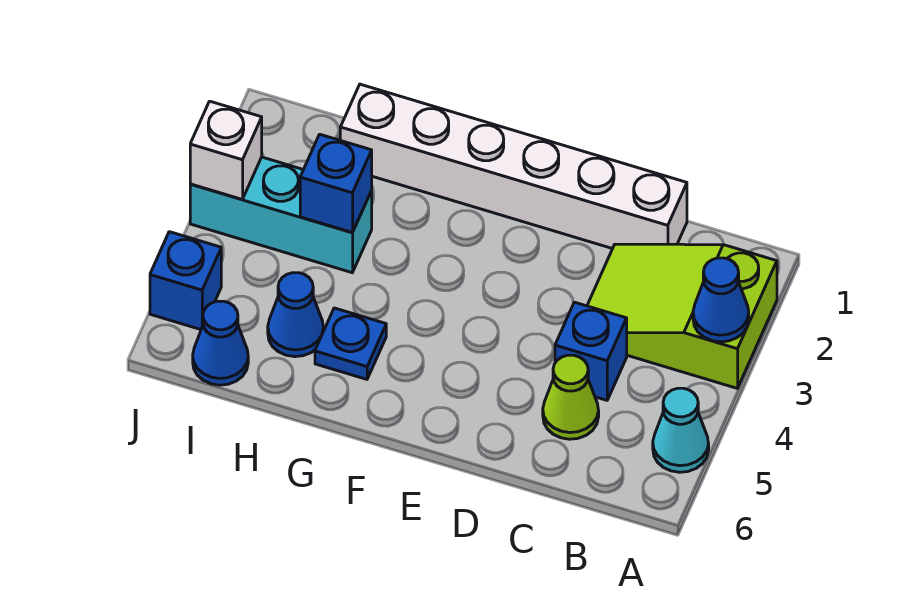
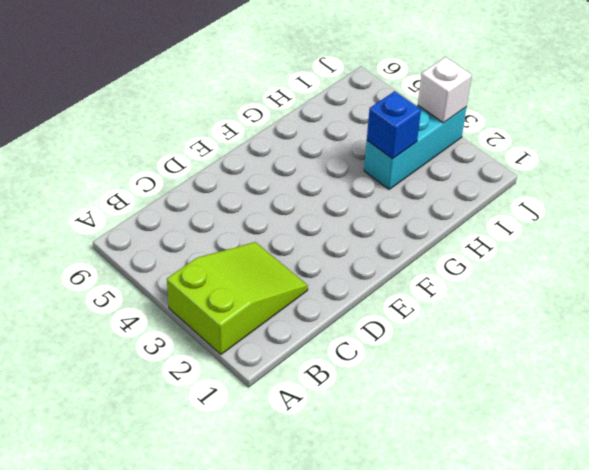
none -> cyan 1x1 cone [653,388,709,472]
none -> white 1x6 brick [340,84,687,249]
none -> blue 1x1 brick [555,302,627,400]

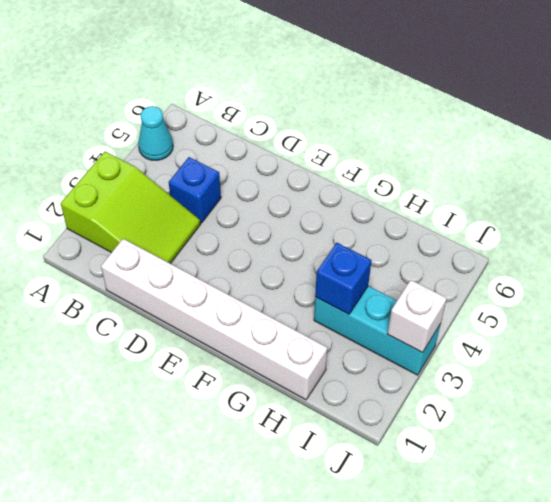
none -> lime 1x1 cone [543,355,599,439]
none -> blue 1x1 plate [315,308,386,379]
none -> blue 1x1 cone [268,273,324,357]

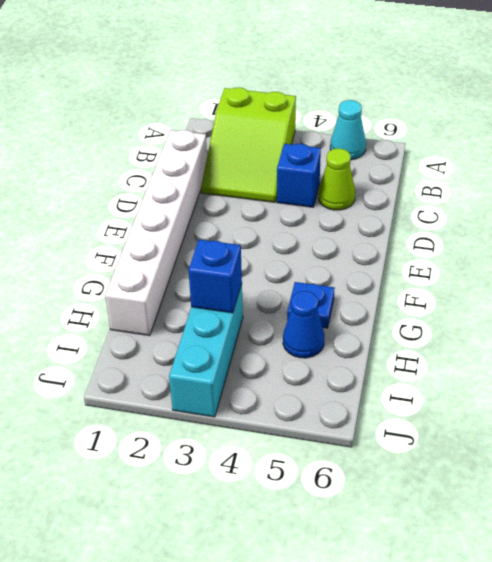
none -> blue 1x1 cone [193,301,248,385]
none -> blue 1x1 brick [150,232,221,330]
none -> blue 1x1 cone [693,258,749,342]

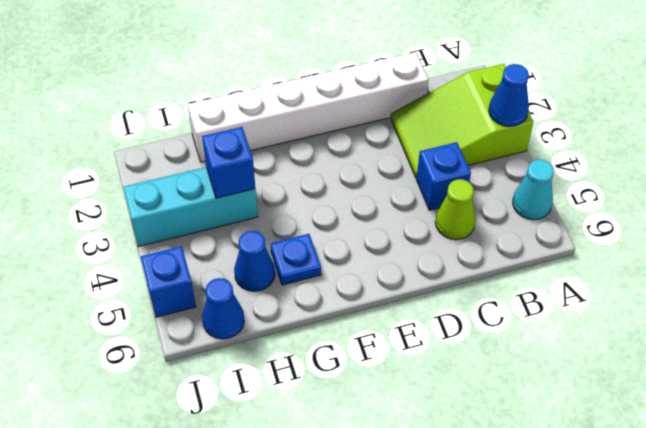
none -> white 1x1 brick [190,101,262,199]

